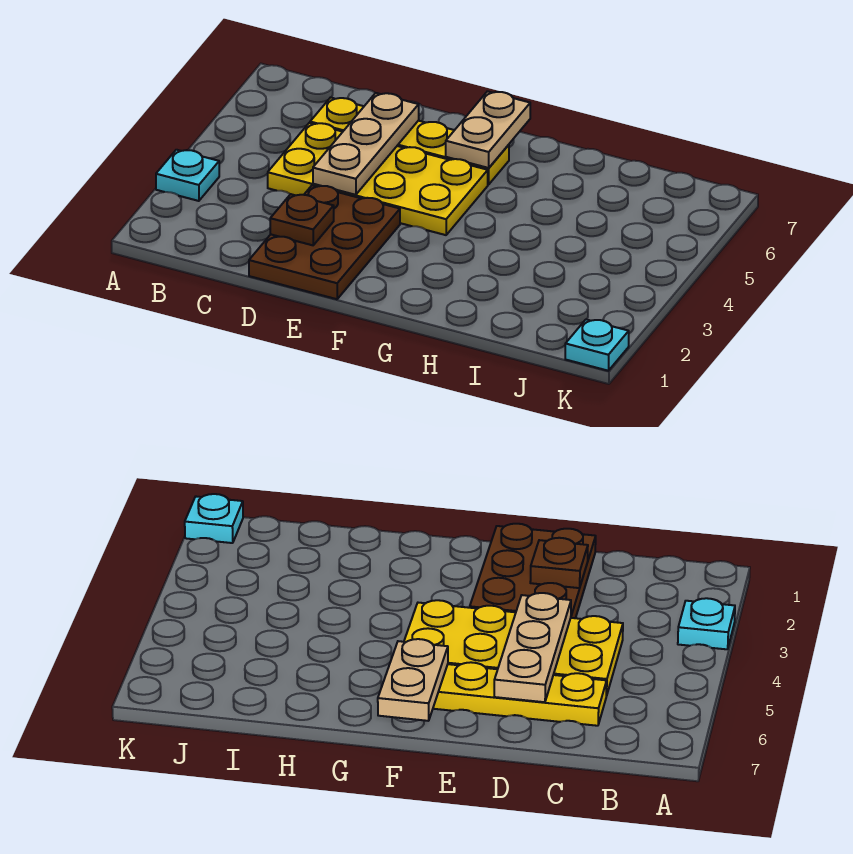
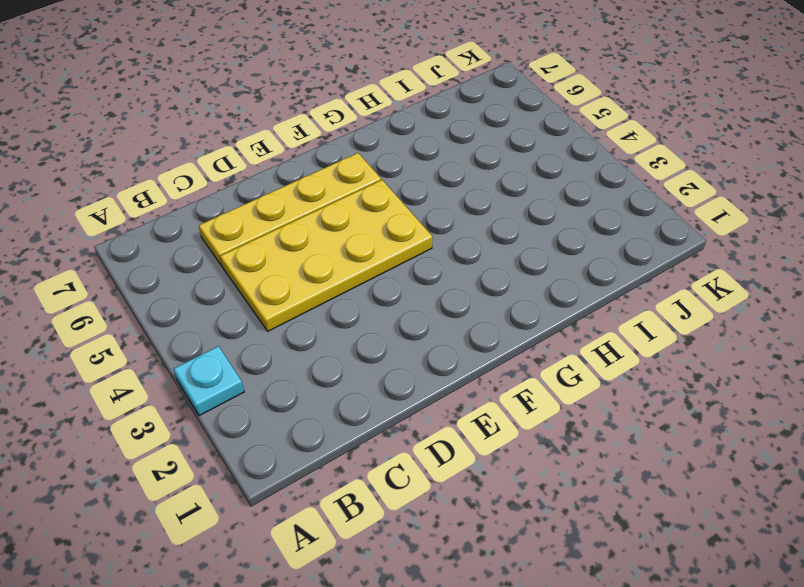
none -> brown 2x3 plate [249,185,400,299]
none -> cyan 1x1 plate [565,320,629,371]

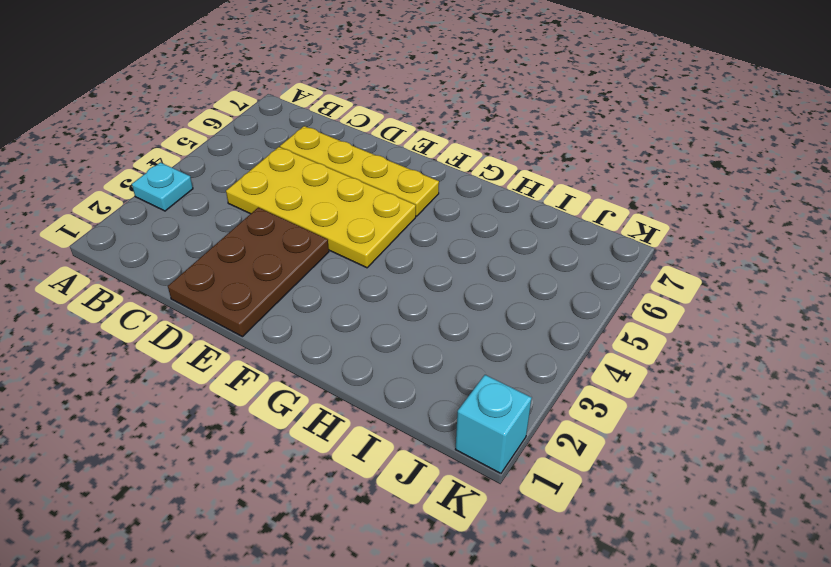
cyan 1x1 brick [455,375,532,473] -> cyan 1x1 plate [565,320,629,371]
none -> brown 1x1 plate [270,194,334,245]
none -> tan 1x3 plate [313,93,419,195]

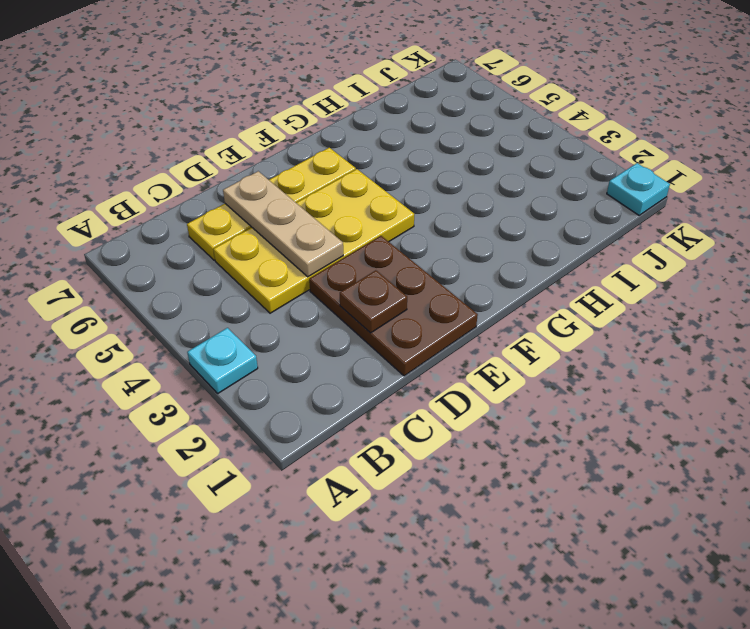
none -> tan 1x2 plate [446,91,530,168]

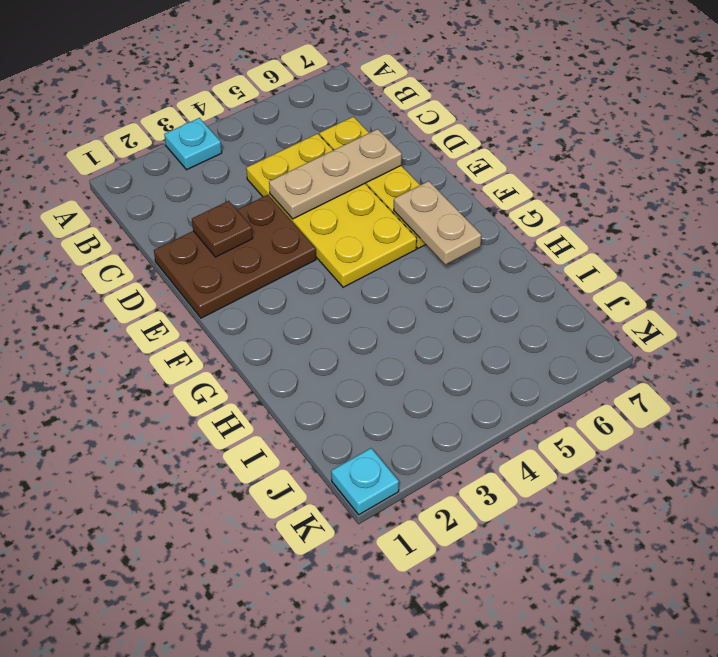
tan 1x2 plate [394,181,481,265] -> tan 1x2 plate turned to [446,91,530,168]

